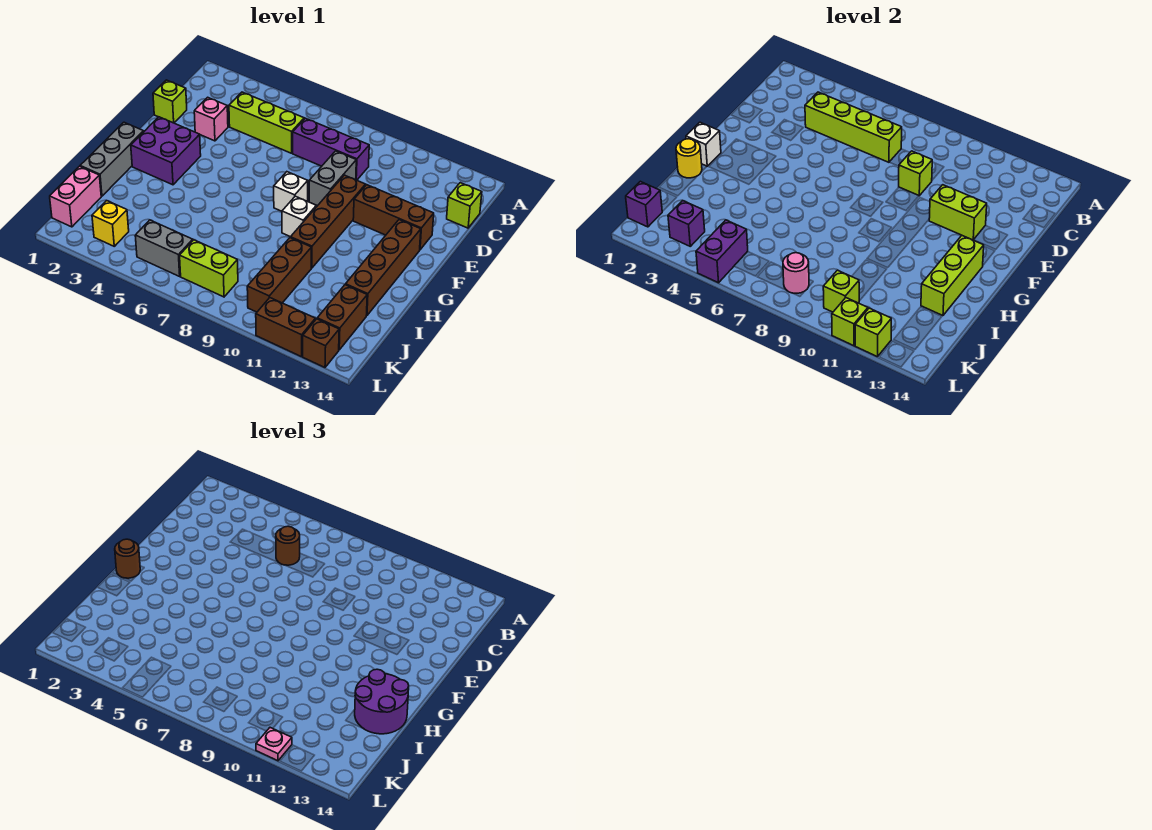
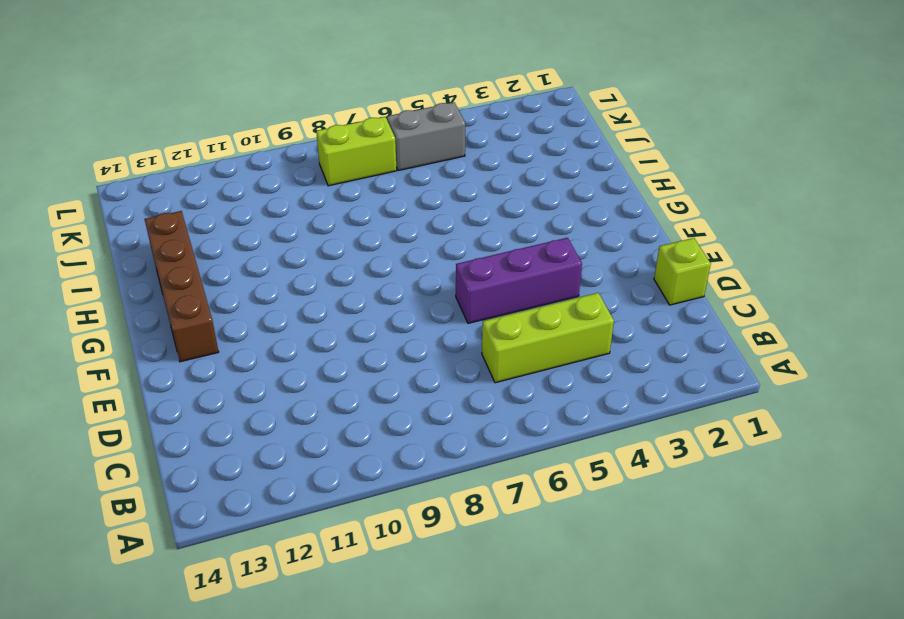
purple 1x3 brick [456,238,582,323] -> purple 1x3 brick moved to [293,118,369,180]
none -> lime 1x1 brick [447,183,482,228]
none -> pink 1x1 brick [194,97,228,141]
none -> grey 1x2 brick [309,151,356,206]
none -> brown 1x4 brick [291,175,366,268]

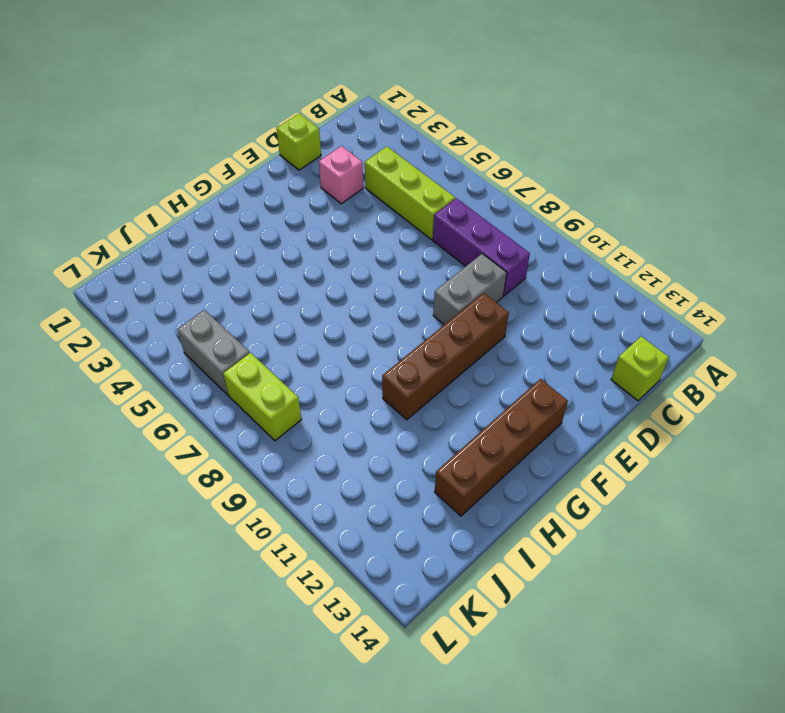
none -> brown 1x3 brick [353,185,434,250]
none -> purple 2x2 brick [131,117,201,185]
none -> white 1x1 brick [274,172,308,211]
none -> grey 1x3 brick [80,122,144,196]

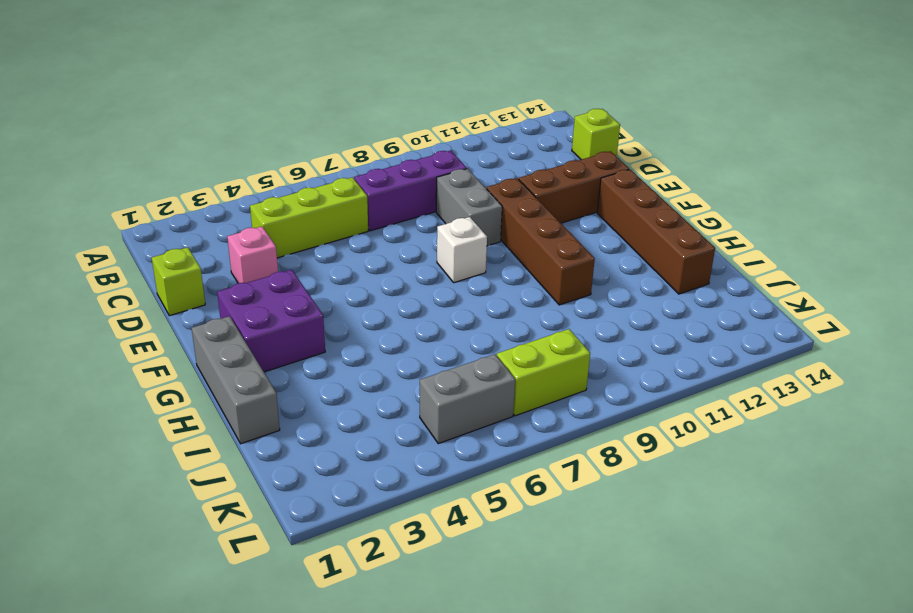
none -> white 1x1 brick [282,196,316,237]
none -> brown 1x3 brick [247,238,311,312]
none -> pink 1x2 brick [50,166,101,227]
none -> brown 1x2 brick [317,285,367,350]

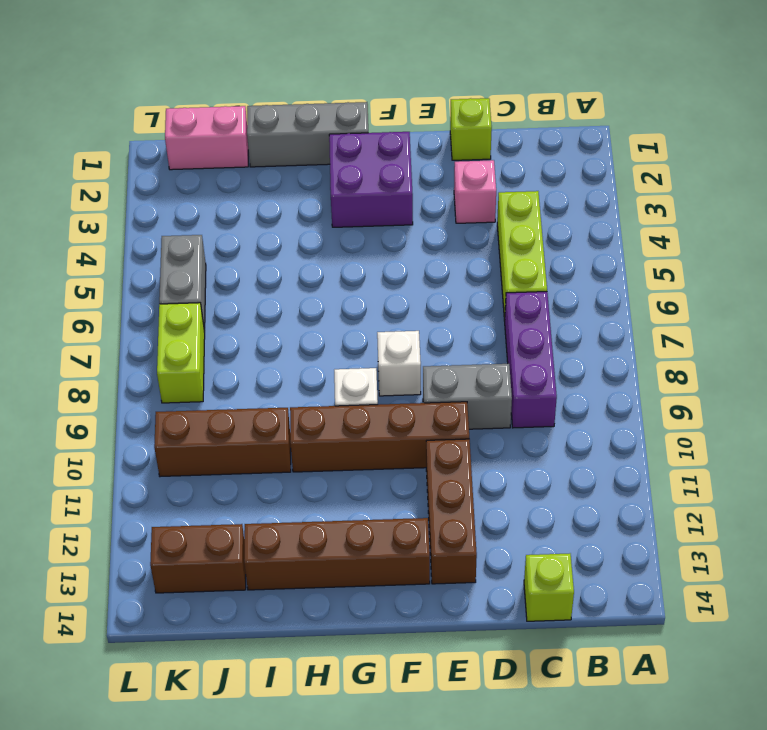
none -> yellow 1x1 brick [92,201,129,246]
none -> brown 1x2 brick [256,298,315,357]
none -> brown 1x1 brick [303,319,339,367]
none -> lime 1x4 brick [805,92,902,162]

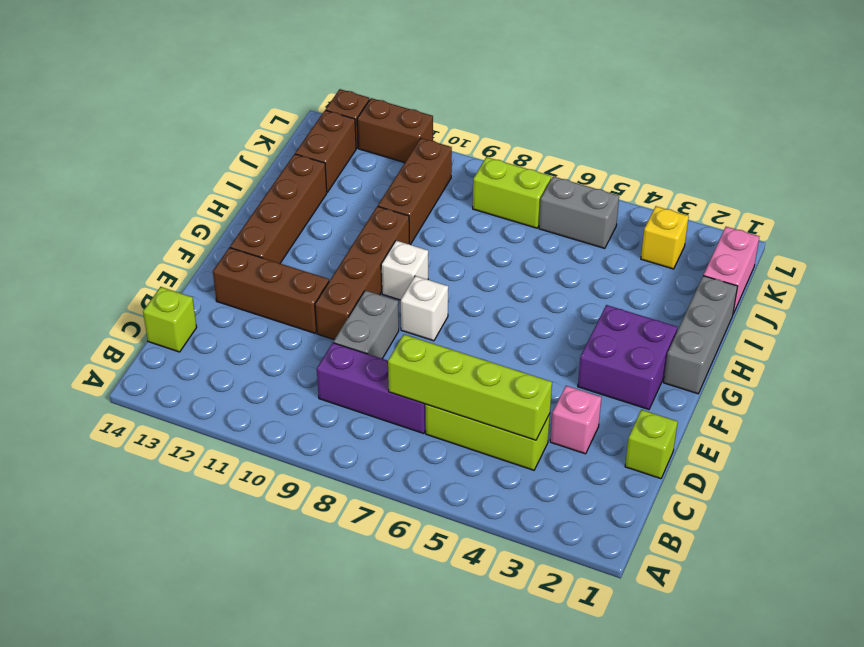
none -> lime 1x1 brick [899,151,932,196]
none -> lime 1x2 brick [929,185,987,240]
none -> white 1x1 brick [686,122,721,166]
none -> lime 1x3 brick [921,236,984,316]

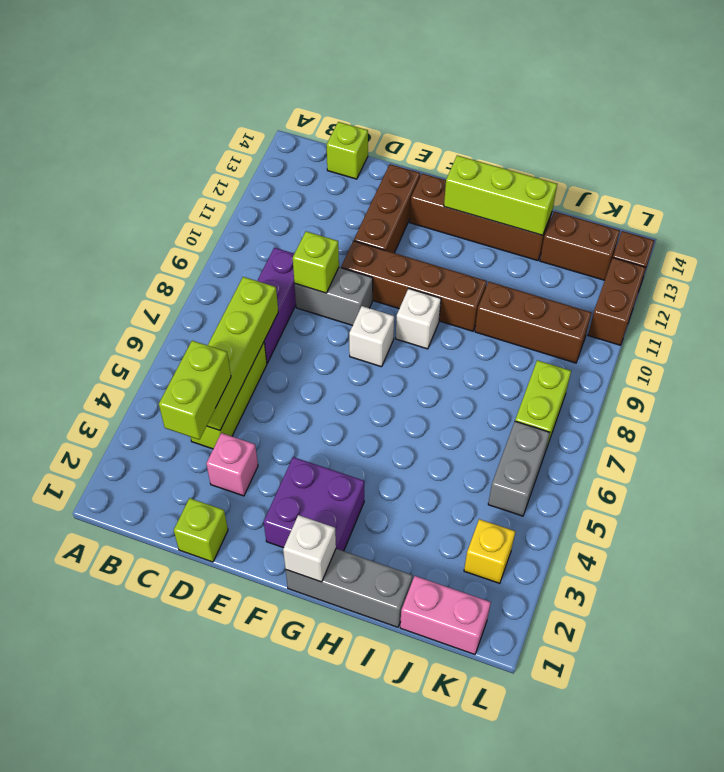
lime 1x2 brick [159,341,231,440] -> lime 1x2 brick moved to [929,185,987,240]
none -> yellow 1x1 round brick [676,139,702,178]
none -> purple 1x1 brick [626,181,662,227]
none -> purple 1x1 brick [668,201,705,246]
none -> purple 1x2 brick [696,220,748,283]

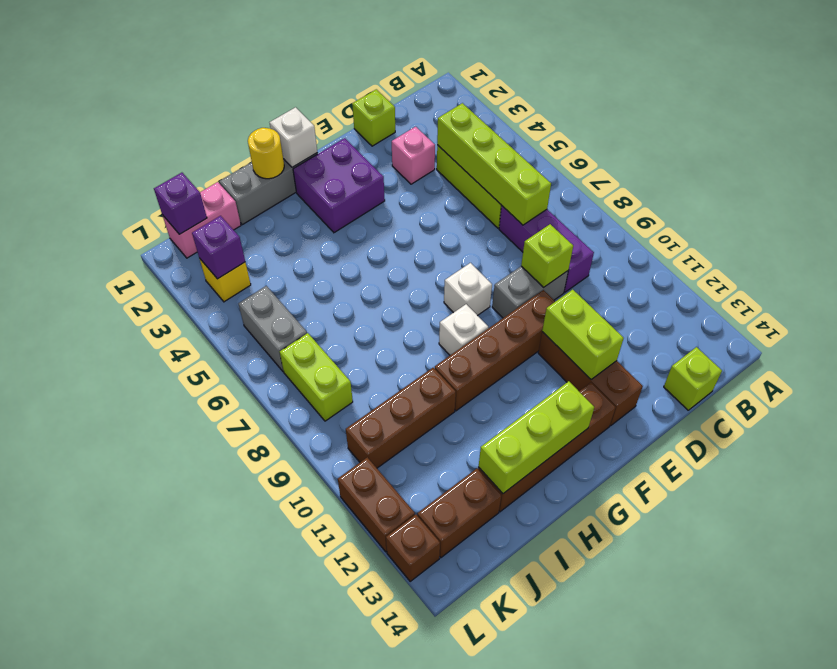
none -> purple 1x2 brick [696,220,748,283]
none -> pink 1x1 round brick [783,253,809,294]
none -> lime 1x1 brick [823,270,859,312]
none -> lime 1x1 brick [832,298,868,346]

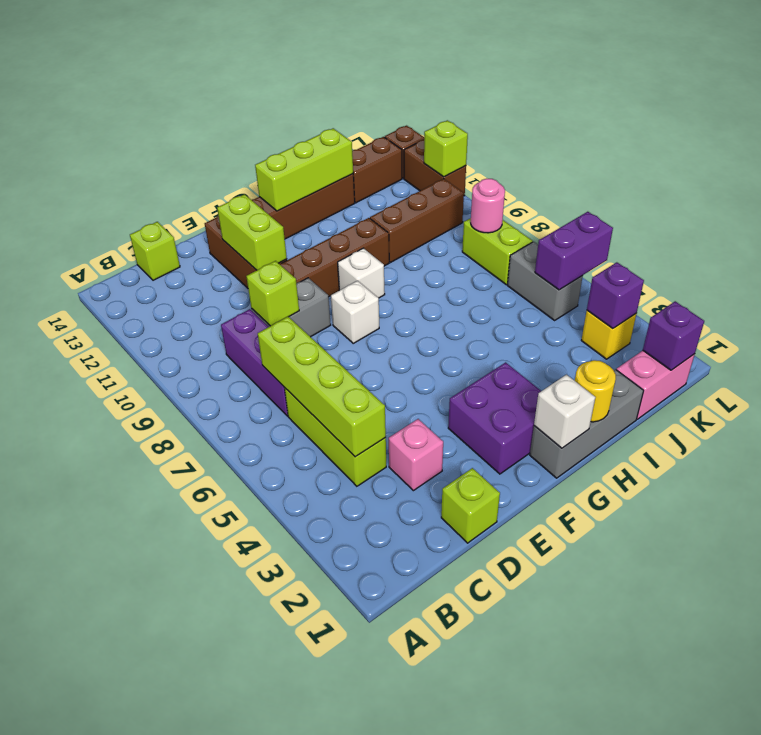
none -> lime 1x1 brick [823,270,859,312]
none -> lime 1x1 brick [855,308,891,357]
none -> brown 1x1 round brick [276,526,300,565]
none -> brown 1x1 round brick [115,539,140,578]

